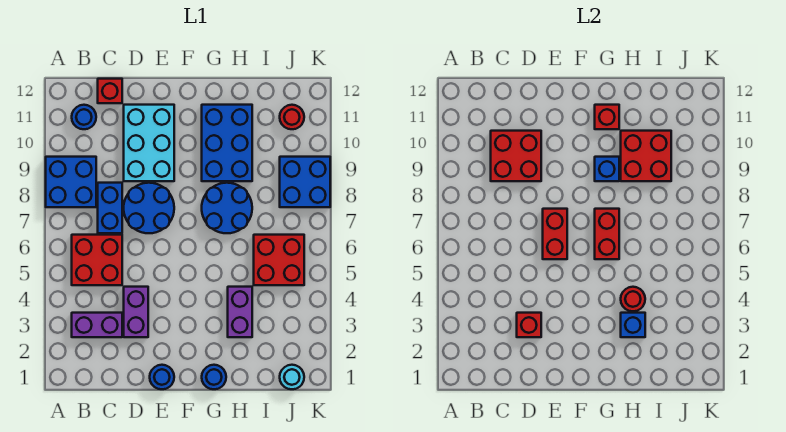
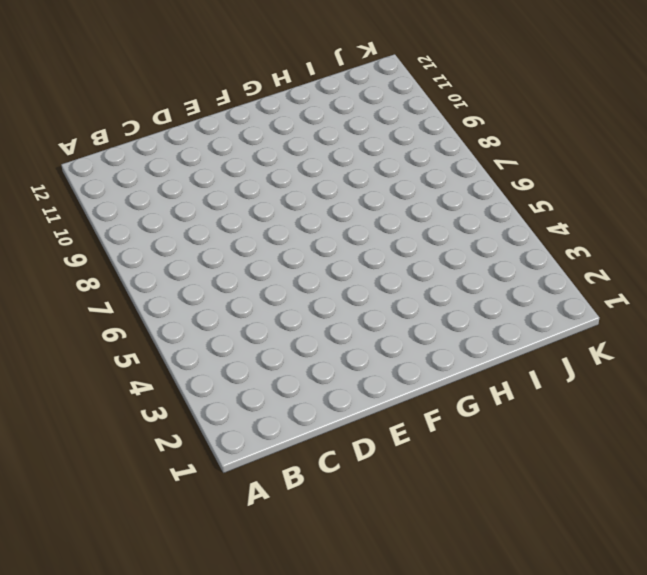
none -> blue 2x2 brick [46,157,96,207]
none -> purple 1x2 brick [72,313,122,337]
none -> red 2x2 brick [72,235,122,285]

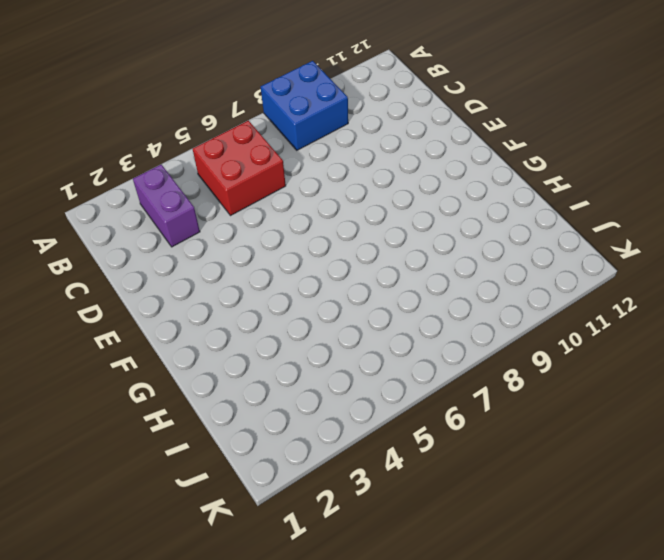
none -> blue 1x1 round brick [72,105,96,129]
none -> blue 1x2 brick [98,183,122,233]
none -> red 1x1 brick [98,79,122,103]

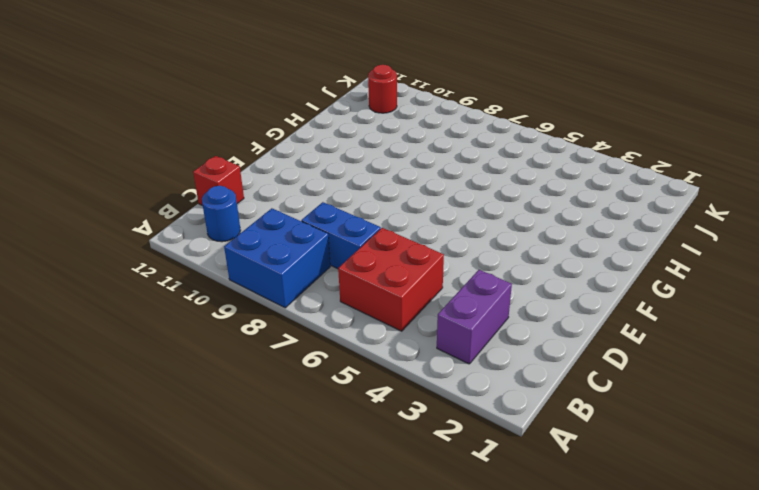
none -> purple 1x2 brick [124,287,148,337]
none -> blue 2x2 round brick [124,183,174,233]
none -> cyan 2x3 brick [124,105,174,181]

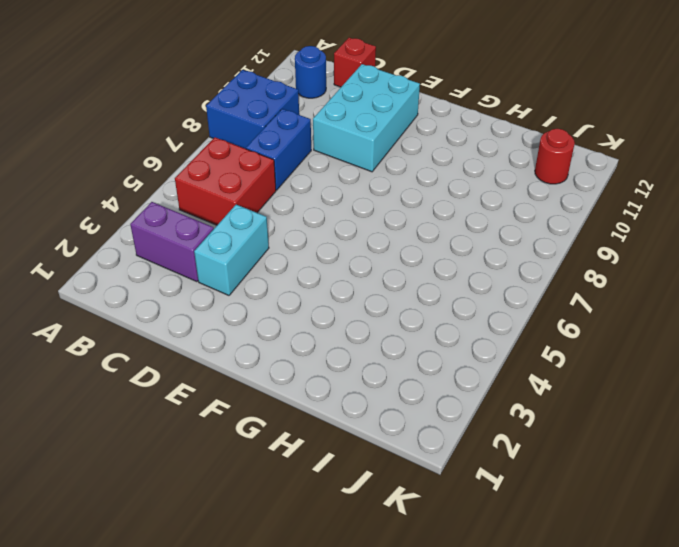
cyan 1x2 brick [194,205,269,295] -> purple 1x2 brick [124,287,148,337]
none -> blue 2x2 round brick [124,183,174,233]
none -> blue 1x1 round brick [150,365,174,389]
none -> blue 1x1 round brick [202,365,226,389]

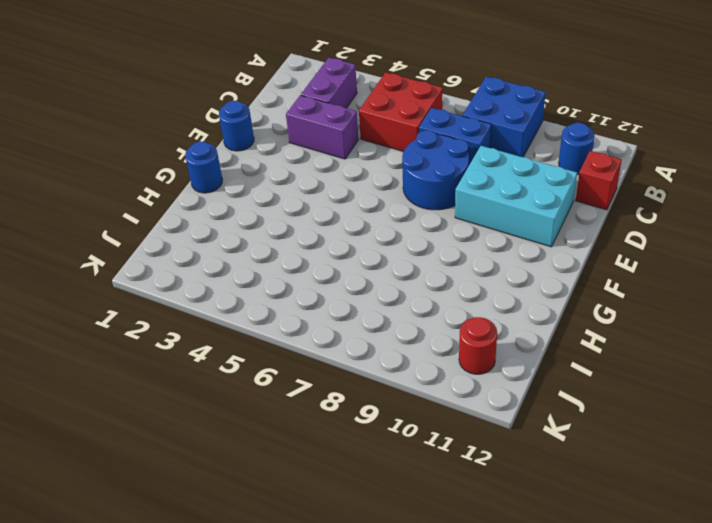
none -> blue 2x2 round brick [202,183,252,233]
none -> blue 2x3 brick [202,105,252,181]
none -> purple 1x2 brick [228,287,252,337]

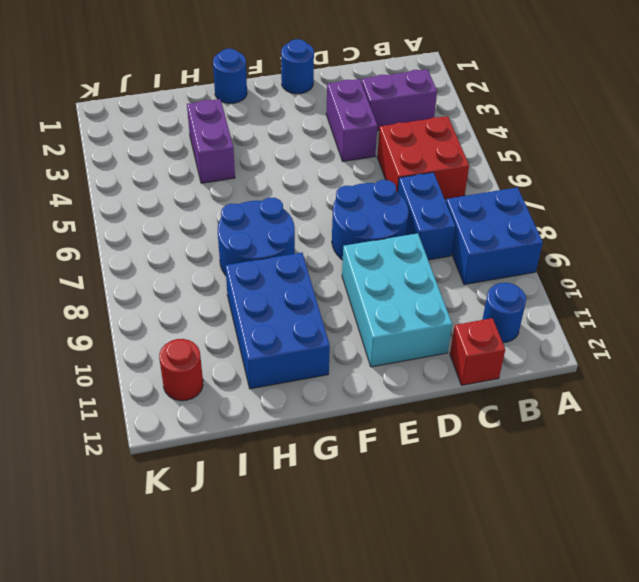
none -> red 2x2 brick [254,235,304,285]
none -> cyan 1x1 round brick [280,365,304,389]
none -> blue 2x2 brick [280,157,330,207]

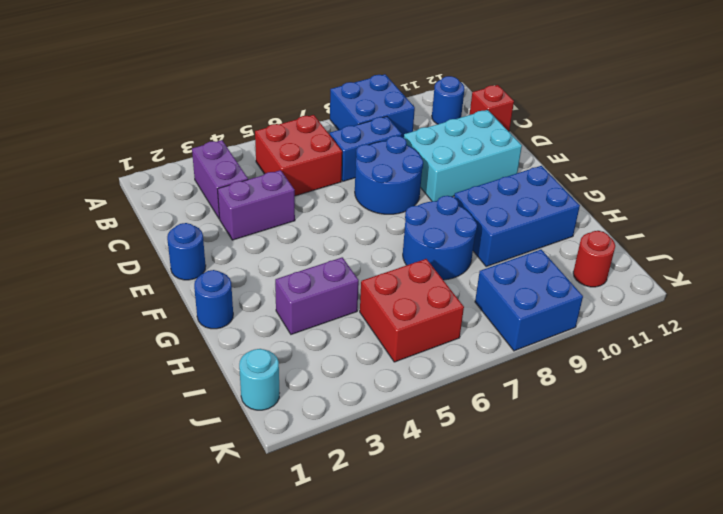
none -> red 2x2 brick [491,131,541,181]
none -> red 1x1 brick [517,313,541,337]
none -> red 1x2 brick [543,209,567,259]

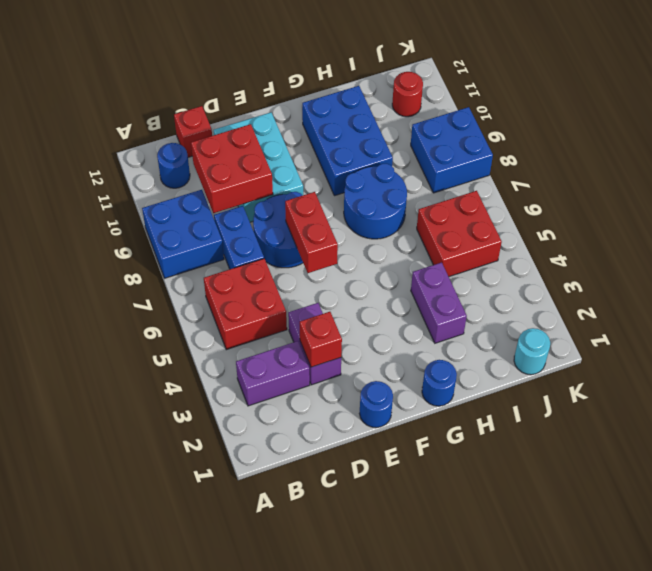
none -> red 1x2 brick [595,209,619,259]
none -> blue 1x1 brick [595,157,619,181]
none -> red 1x1 brick [595,105,619,129]

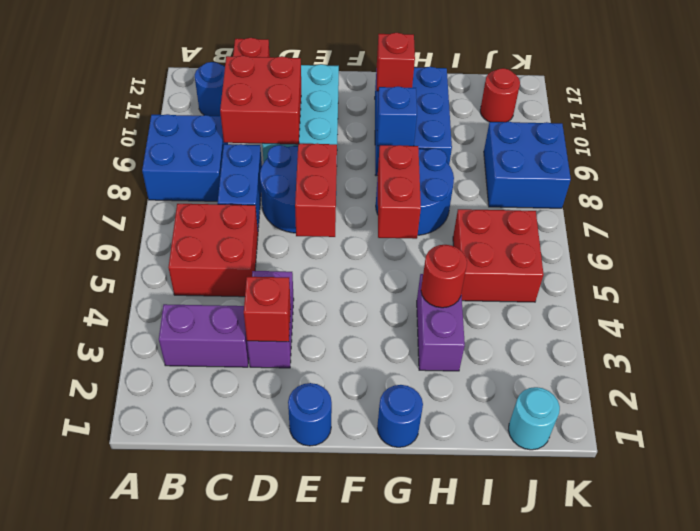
none -> blue 1x1 brick [621,313,645,337]
none -> red 2x2 brick [621,131,671,181]

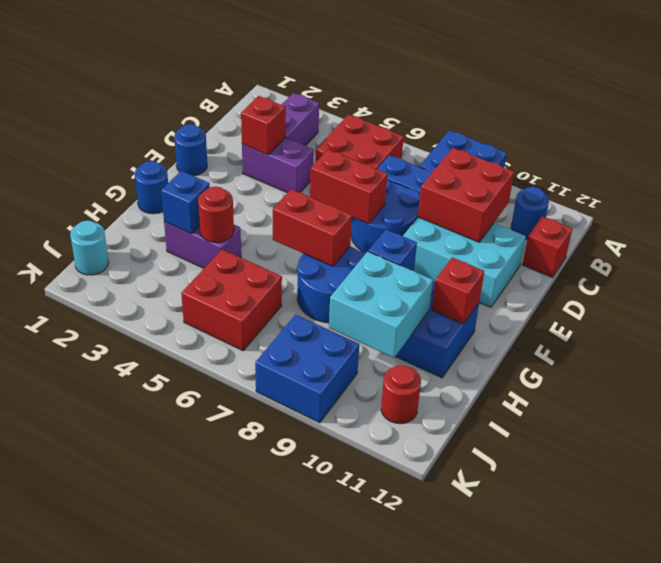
cyan 2x2 brick [329,252,433,358] -> red 2x2 brick [621,131,671,181]

